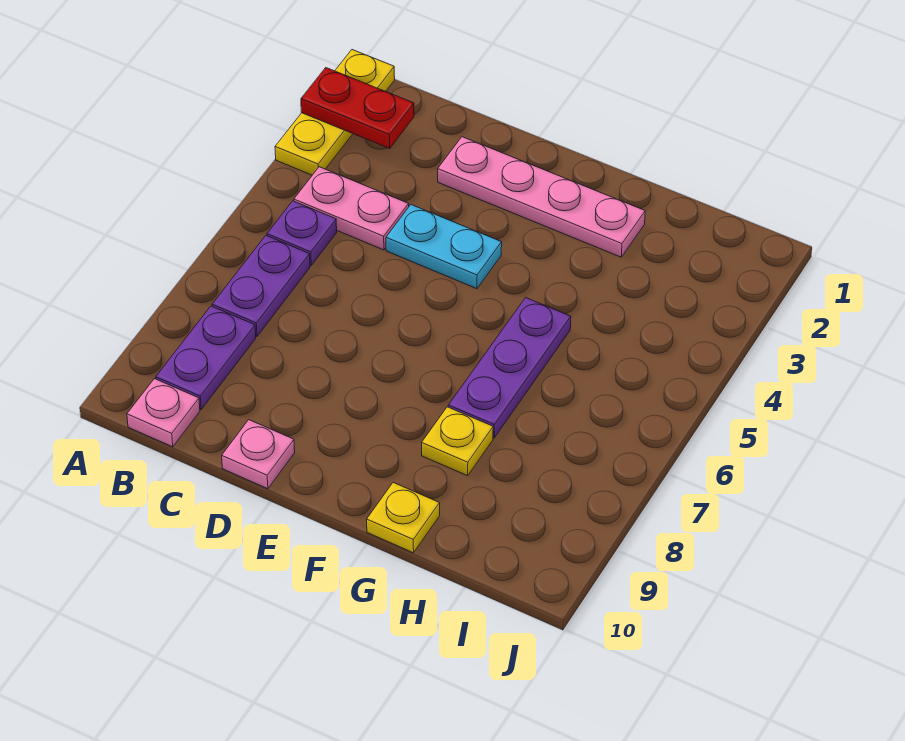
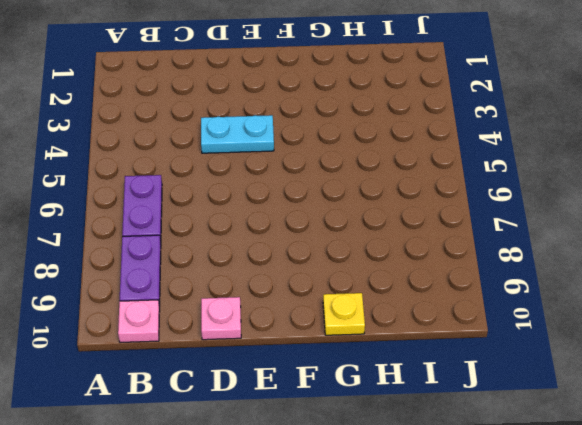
none -> yellow 1x3 plate [275,50,395,175]
none -> pink 1x2 plate [294,167,409,250]
none -> purple 1x1 plate [267,201,337,265]

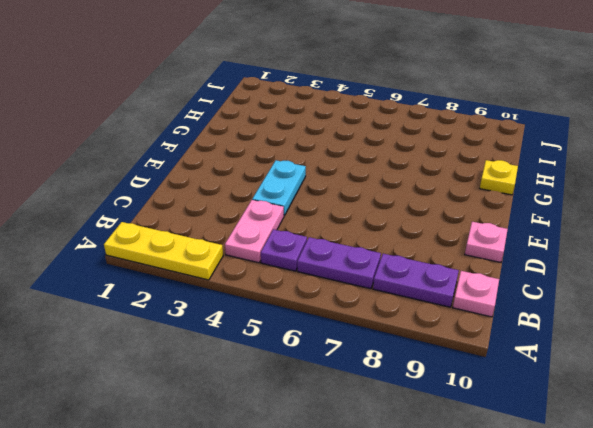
none -> pink 1x4 plate [438,137,645,257]
none -> purple 1x3 plate [448,298,571,438]
none -> yellow 1x1 plate [422,407,493,476]

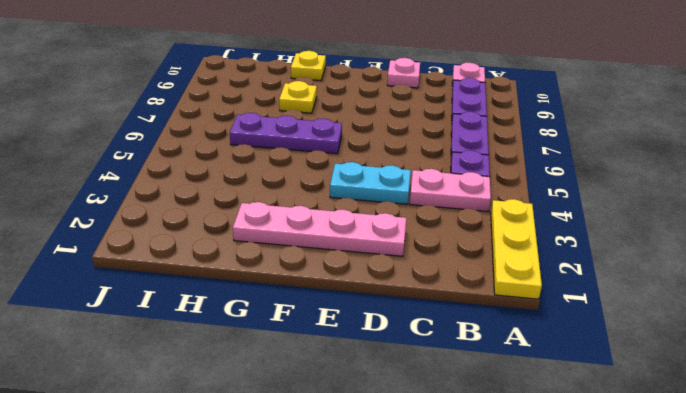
purple 1x3 plate [230,113,342,154] -> purple 1x3 plate turned to [448,298,571,438]
none -> red 1x2 plate [301,68,414,148]

